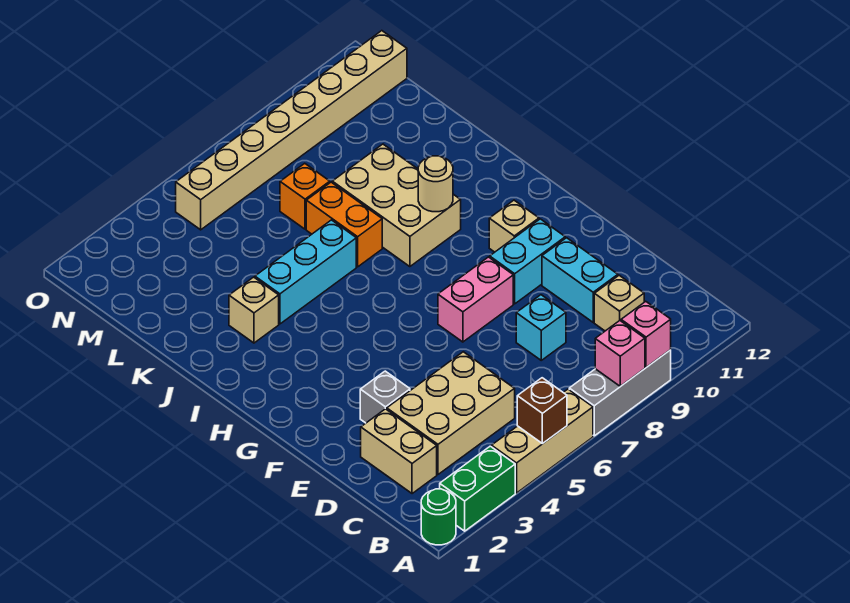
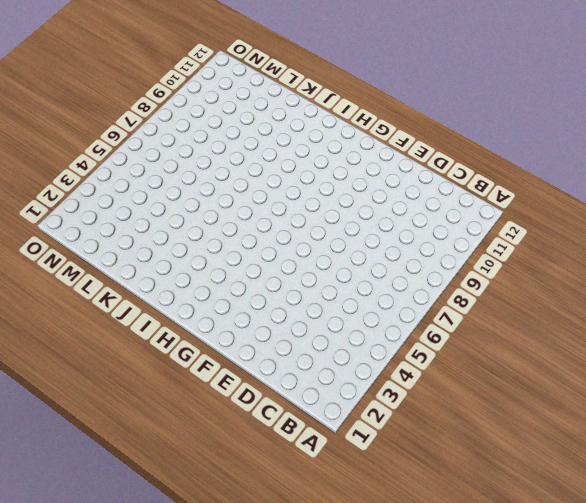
none -> green 1x1 round brick [421,489,456,545]
none -> green 1x2 brick [440,446,515,531]
none -> tan 1x3 brick [492,389,593,493]

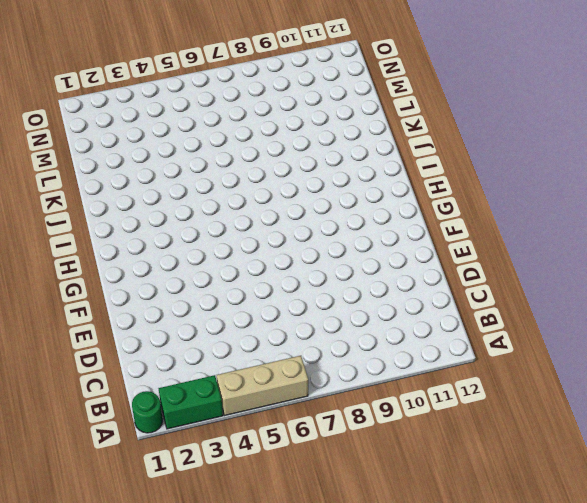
none -> grey 1x3 brick [569,350,671,436]
none -> tan 1x2 brick [361,409,437,494]
none -> tan 2x3 brick [387,352,515,474]

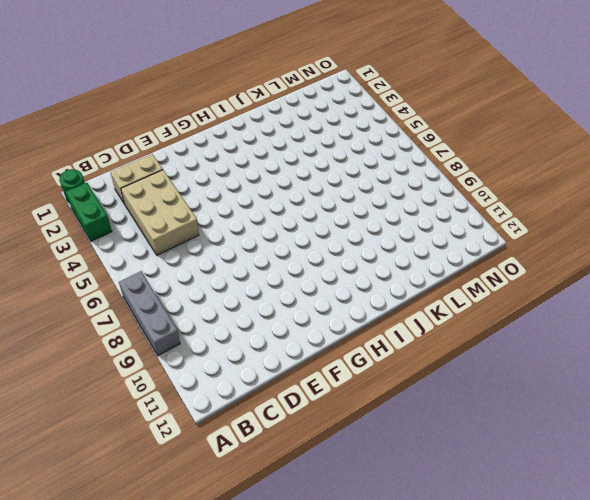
none -> tan 1x3 brick [492,389,593,493]
none -> tan 1x1 brick [594,275,644,331]
none -> cyan 1x1 brick [516,295,566,360]

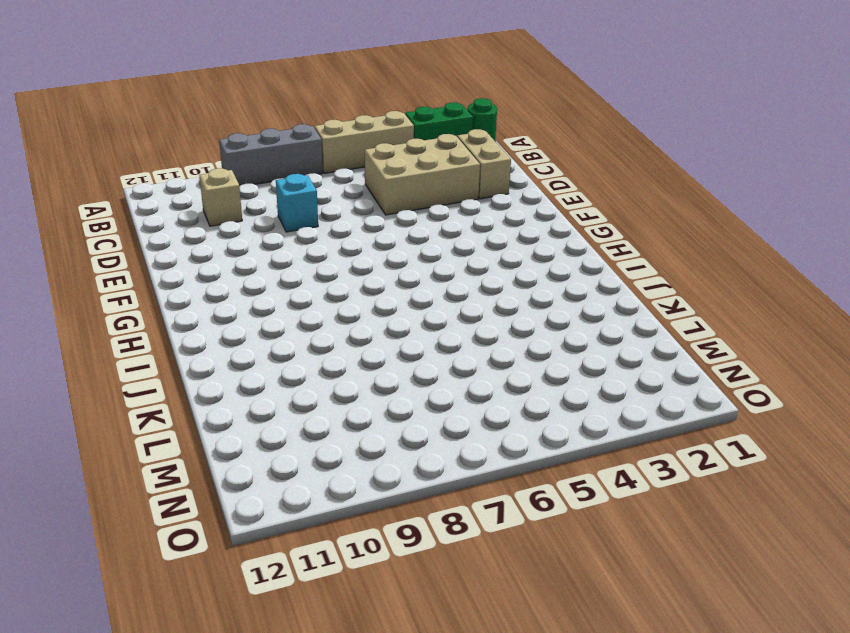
none -> cyan 1x2 brick [542,238,618,322]
none -> grey 1x1 brick [360,371,410,423]
none -> pink 1x2 brick [438,257,513,342]

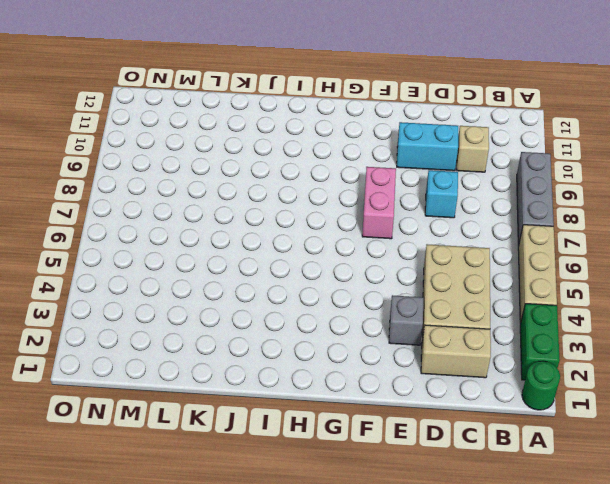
none -> cyan 1x2 brick [490,219,565,304]
none -> tan 1x1 brick [489,200,539,252]
none -> tan 2x3 brick [332,144,461,267]

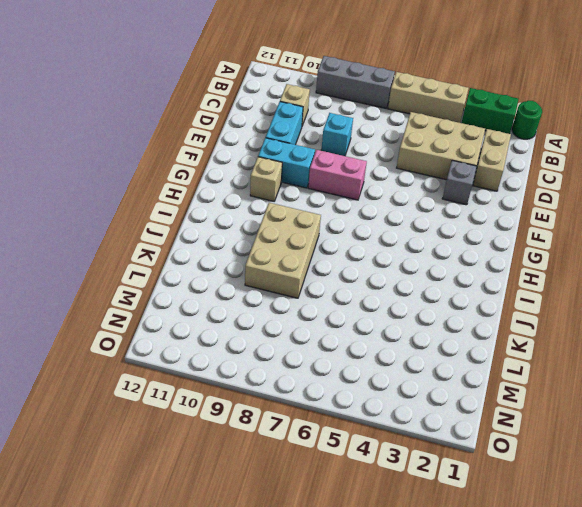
none -> tan 1x1 brick [229,277,279,343]
none -> cyan 1x3 brick [255,220,356,324]
none -> orange 1x2 brick [306,182,382,267]

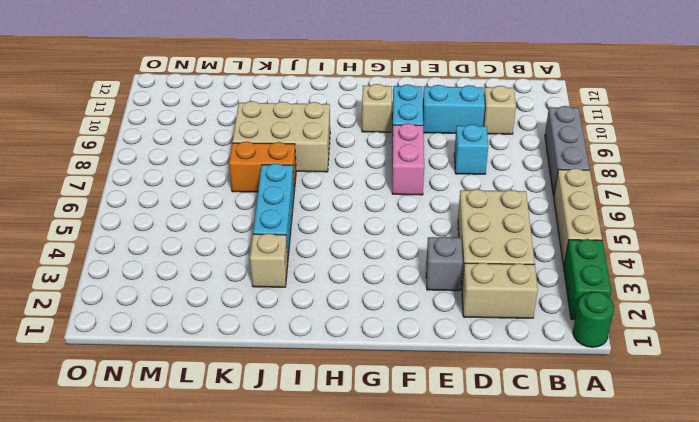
none -> orange 1x1 brick [280,163,330,229]
none -> tan 1x8 brick [176,31,407,230]
none -> brown 1x1 brick [517,378,567,444]

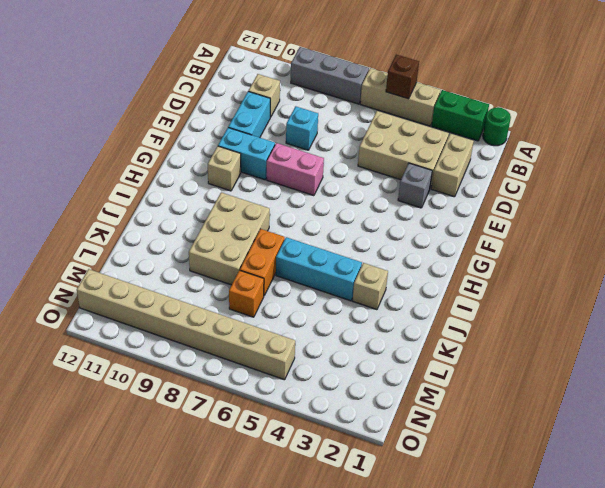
none -> pink 1x1 brick [595,321,645,386]
none -> pink 1x1 brick [621,301,671,367]
none -> tan 1x1 round brick [418,156,453,212]

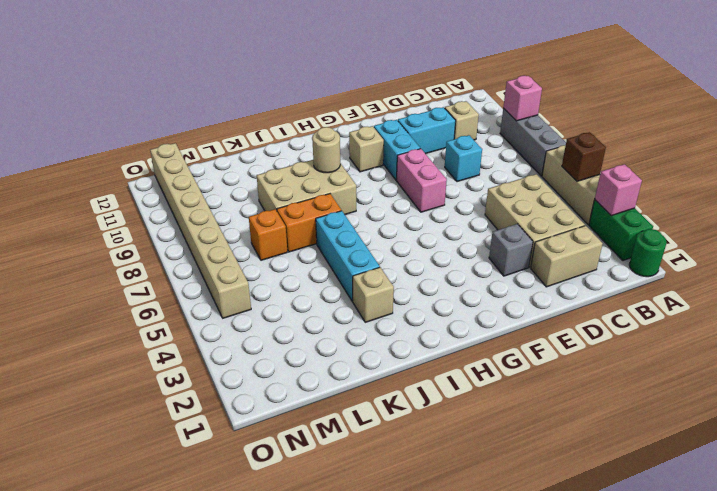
pink 1x1 brick [595,164,642,216] -> pink 1x1 brick moved to [595,321,645,386]

